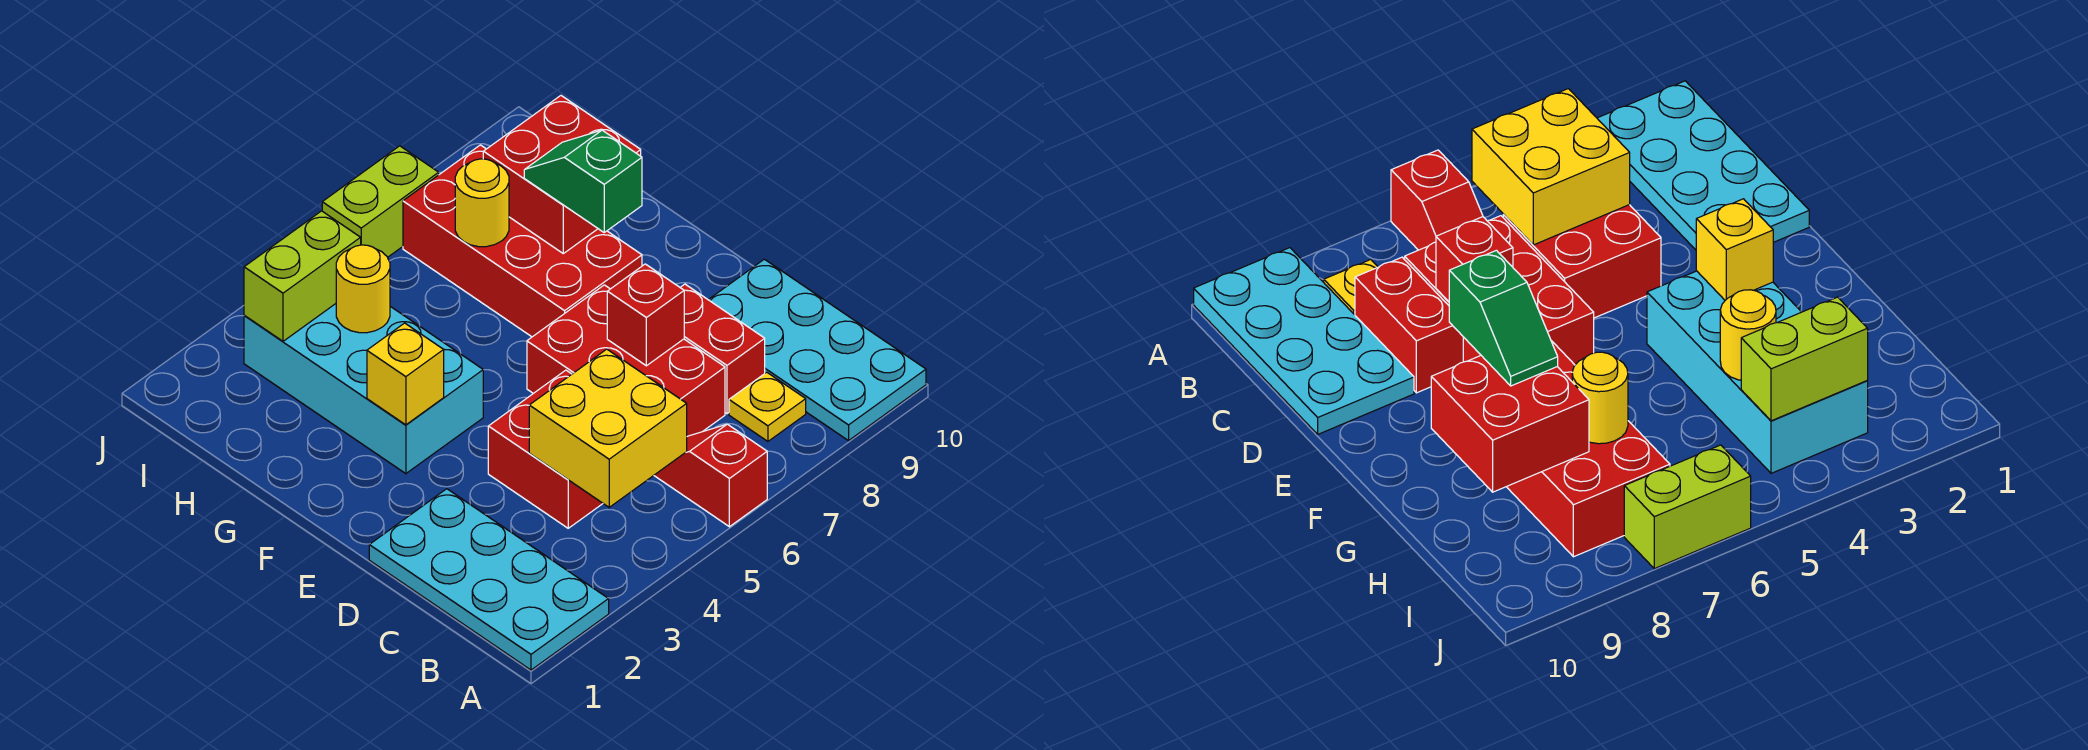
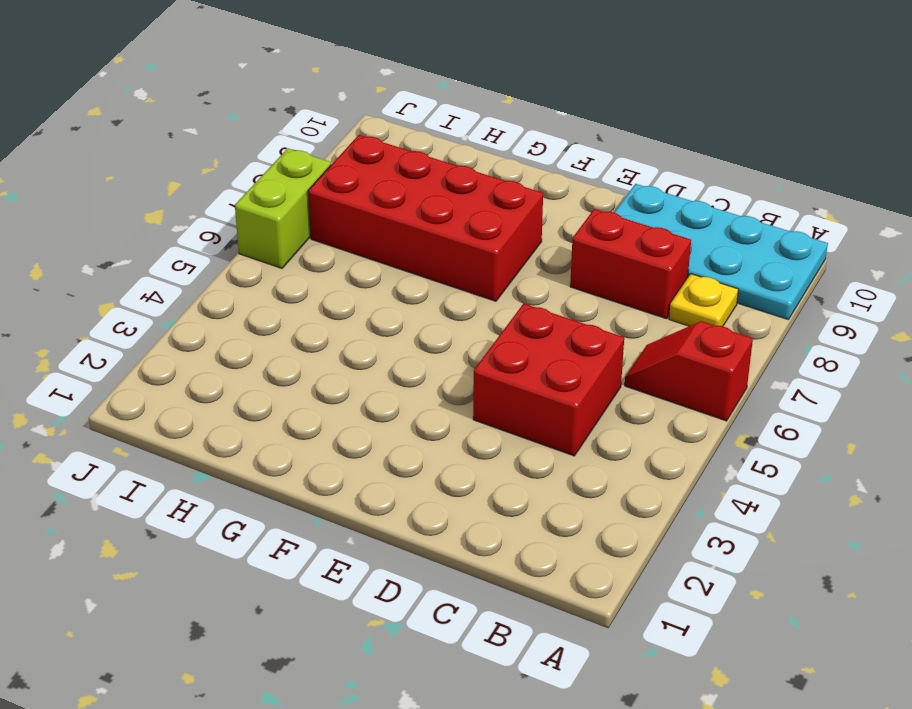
none -> cyan 2x4 plate [369,489,609,670]
none -> red 2x3 brick [527,285,725,436]
none -> cyan 2x4 brick [244,304,483,474]

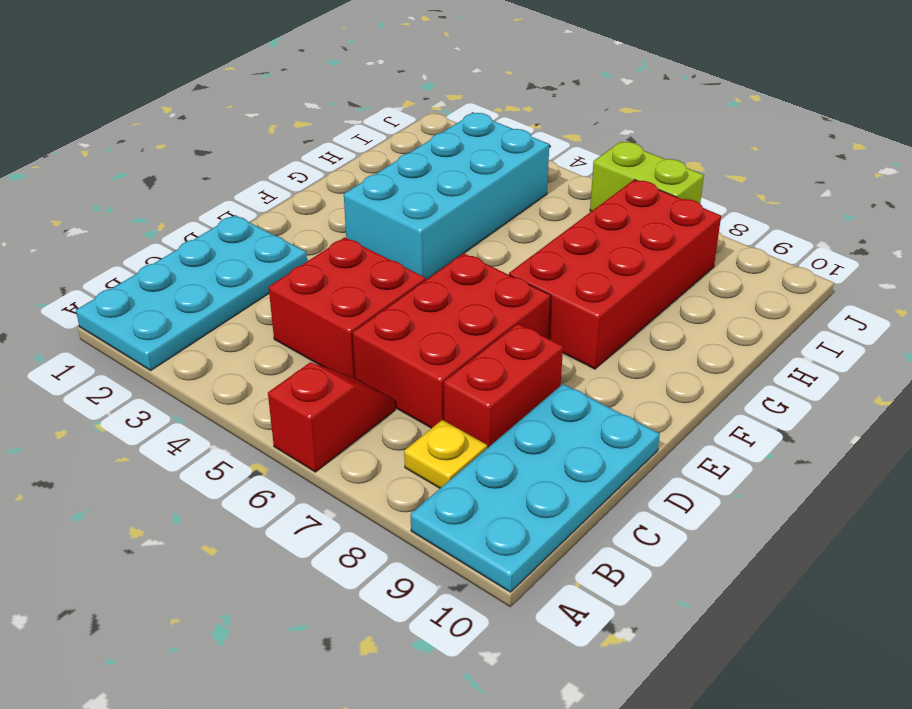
none -> yellow 2x2 brick [529,349,687,507]
none -> red 1x1 brick [607,264,684,366]
none -> yellow 1x1 brick [367,323,444,425]

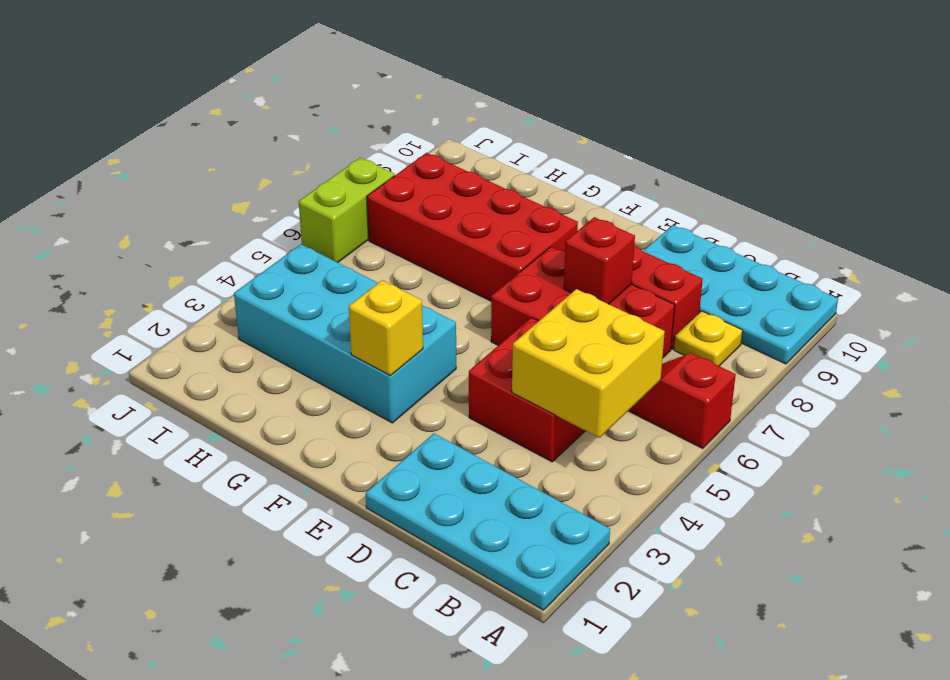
none -> red 2x2 brick [483,96,641,253]
none -> yellow 1x1 round brick [336,245,390,333]
none -> yellow 1x1 round brick [455,159,509,247]

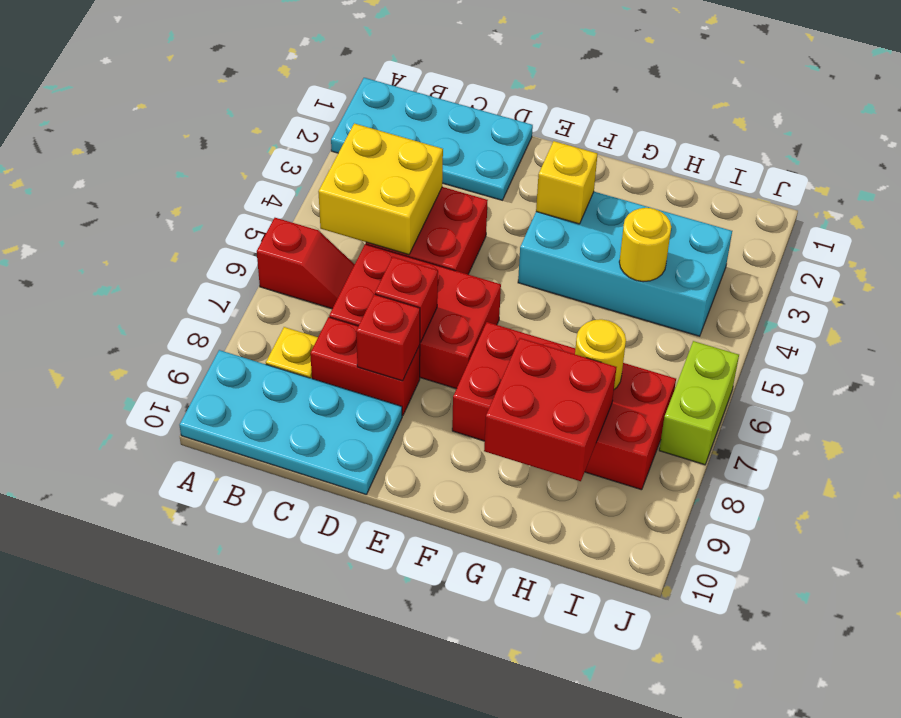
red 1x1 brick [356,294,420,381] -> none
none -> lime 1x2 brick [244,211,361,341]
none -> green 1x2 slope [524,130,642,232]

